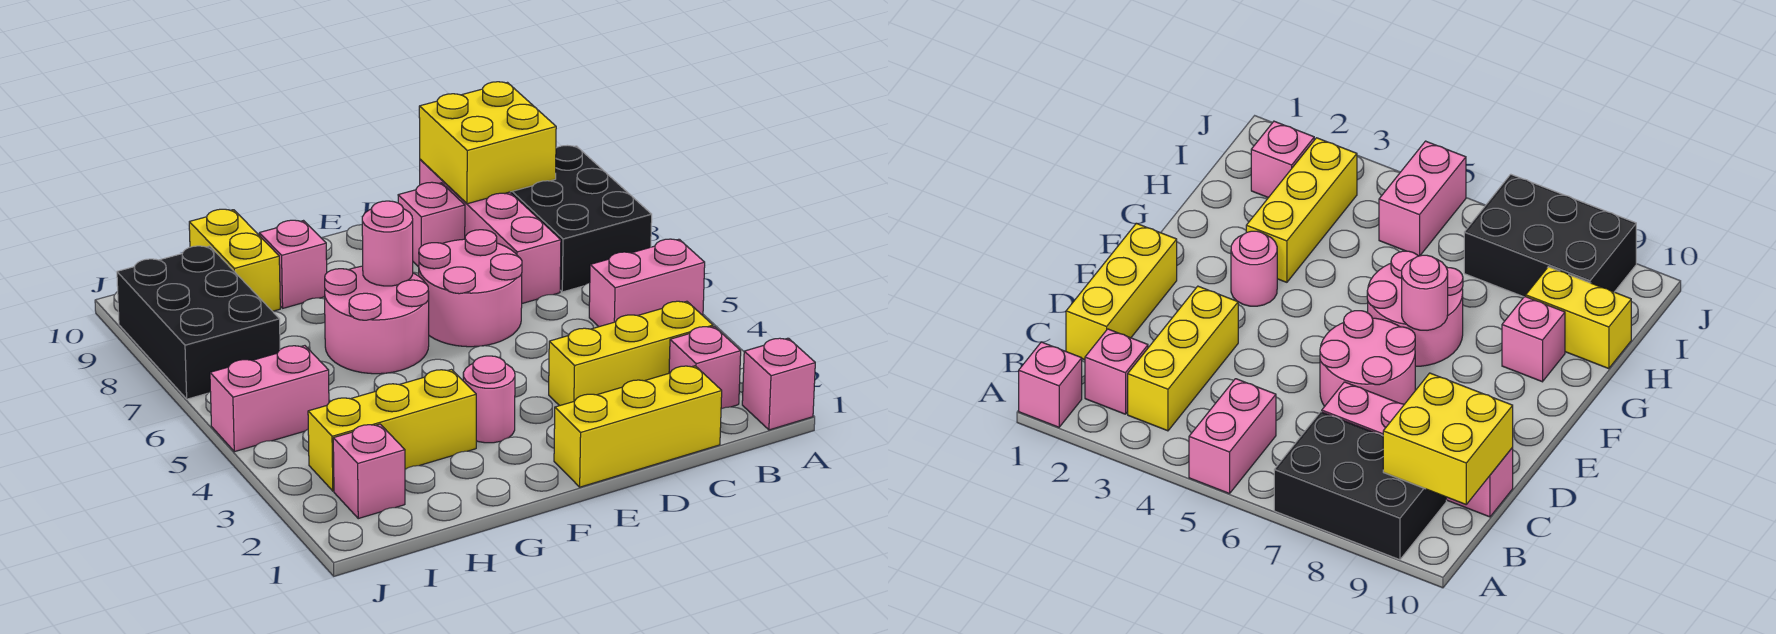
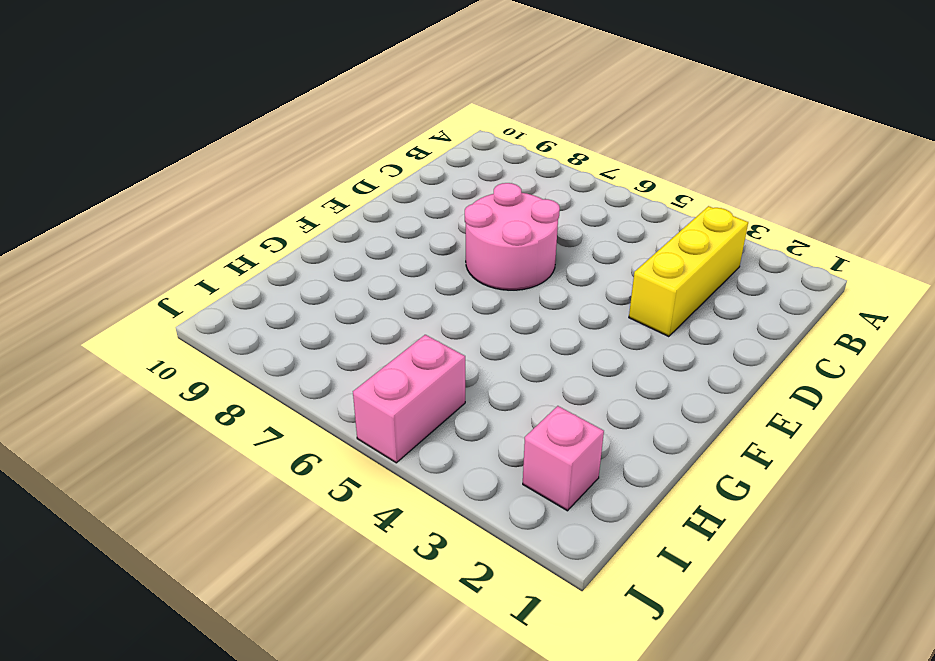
none -> pink 1x1 brick [742,338,815,430]
none -> pink 1x2 brick [589,239,705,327]
none -> black 2x3 brick [510,145,652,292]

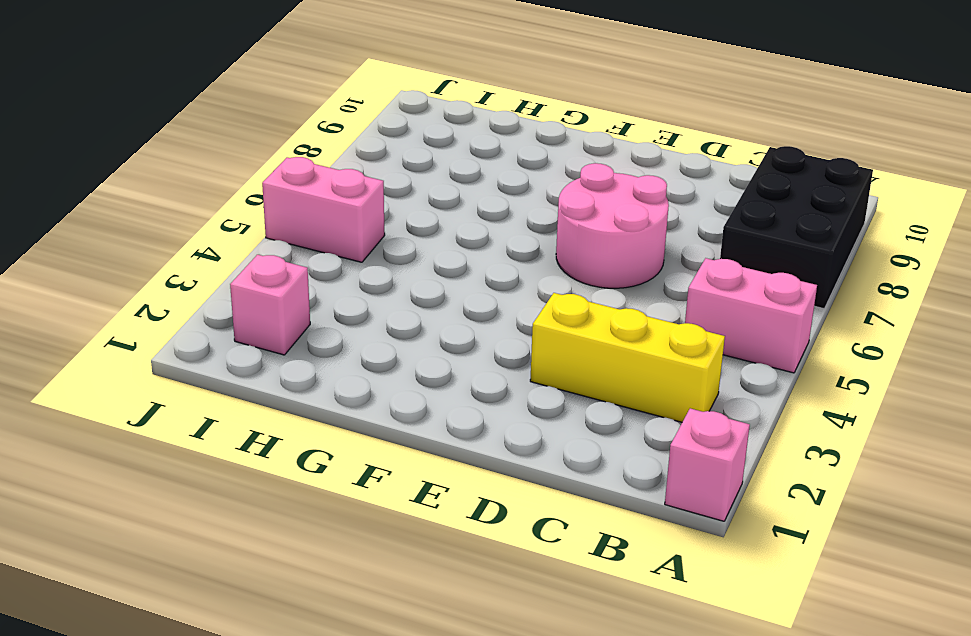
none -> pink 1x1 brick [669,326,741,409]
none -> yellow 1x3 brick [554,366,722,487]
none -> pink 1x4 brick [420,159,561,303]

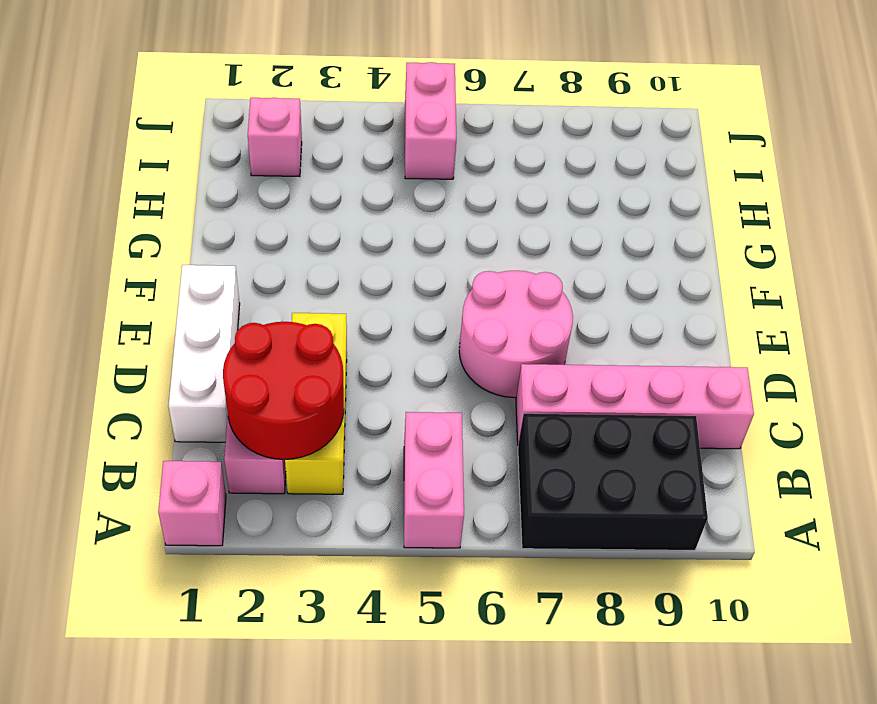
red 2x2 round brick [223,322,344,459] -> none
white 1x3 brick [168,265,240,442] -> yellow 1x3 brick [554,366,722,487]
none -> pink 1x1 brick [398,182,465,267]
none -> pink 1x1 round brick [463,356,515,443]
none -> pink 2x2 round brick [325,266,429,374]

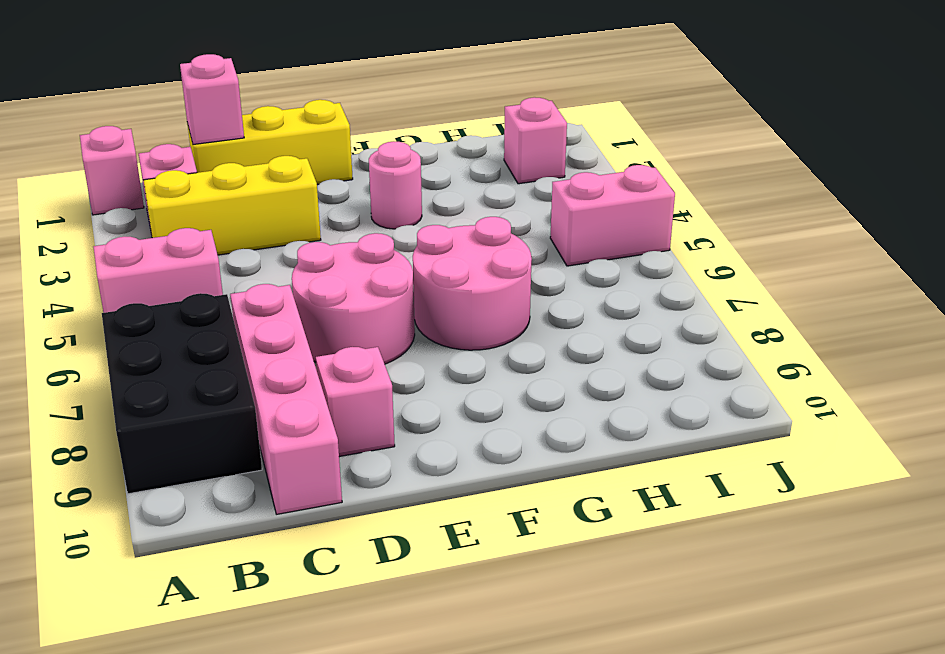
pink 1x1 brick [180,54,244,144] -> pink 1x1 brick moved to [259,220,327,308]
none -> yellow 1x3 brick [308,370,476,491]
none -> yellow 1x2 brick [189,209,280,311]
none -> black 2x3 brick [117,246,280,399]

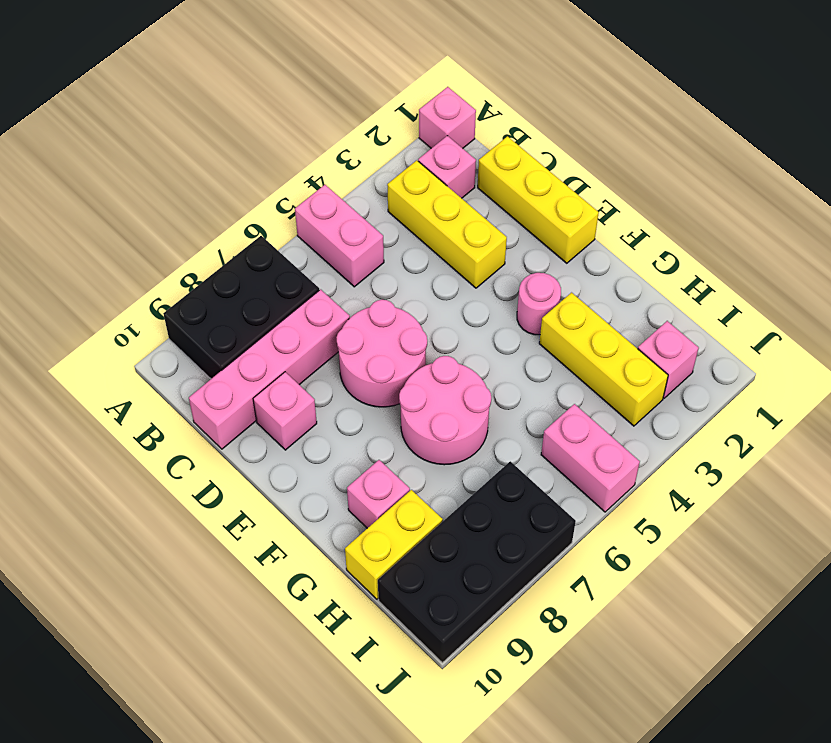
black 2x4 brick [378,461,576,663] -> black 2x3 brick [117,246,280,399]
none -> yellow 2x2 brick [419,82,556,204]
none -> pink 1x1 round brick [362,201,413,286]

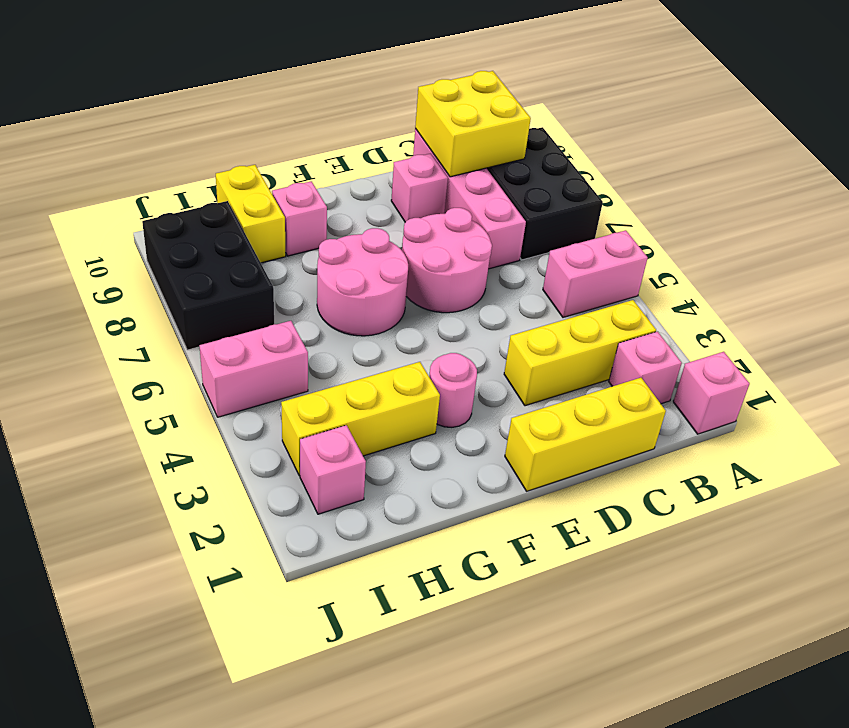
none -> pink 1x1 round brick [362,201,413,286]

